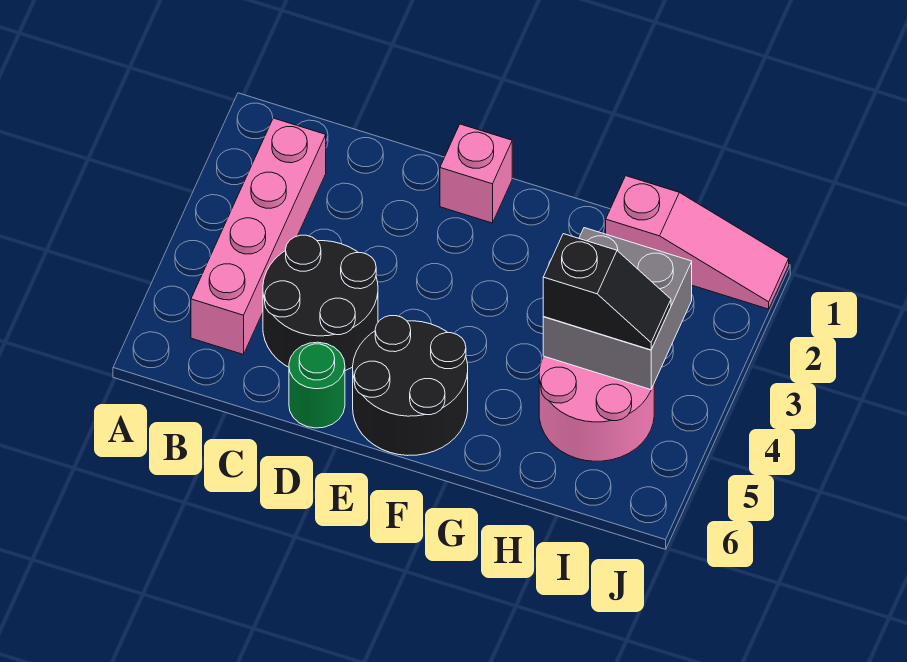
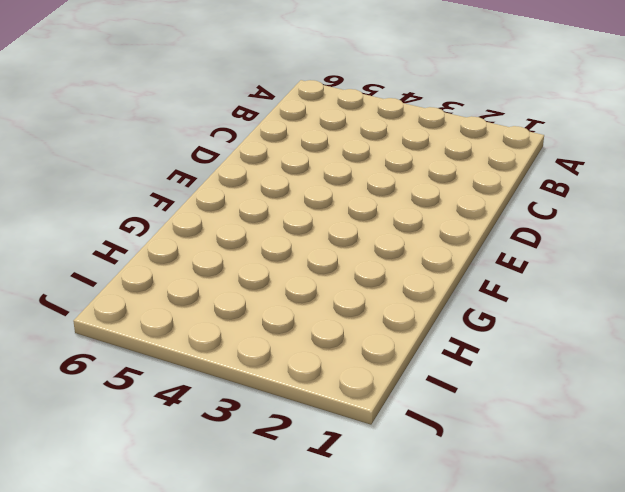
none -> pink 1x4 brick [191,118,326,354]
none -> black 2x2 round brick [263,235,378,371]

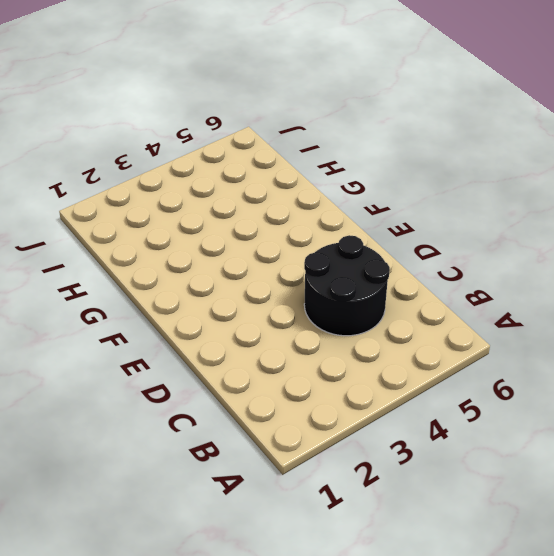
none -> pink 1x4 brick [191,118,326,354]
none -> green 1x1 round brick [289,342,345,428]

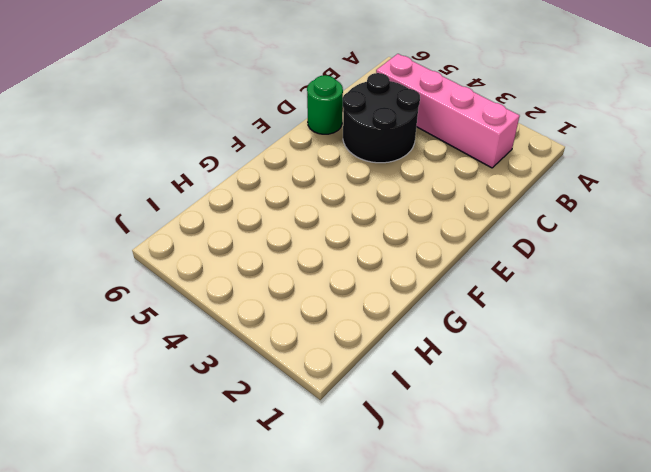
none -> pink 1x1 brick [440,124,512,223]
none -> black 2x2 round brick [353,316,468,456]

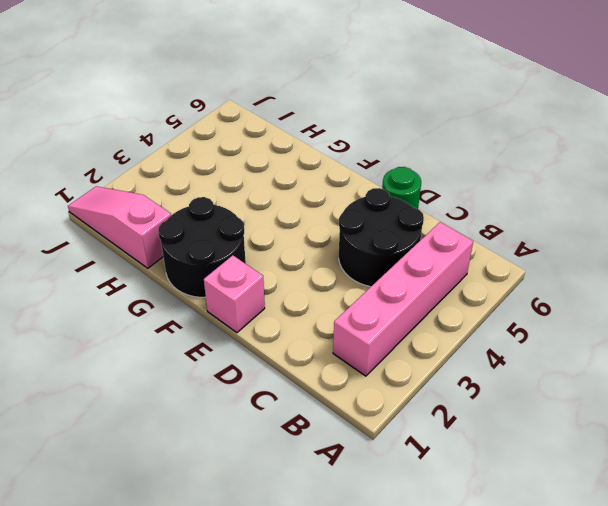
black 2x2 round brick [158,197,246,297] -> black 2x2 round brick moved to [353,316,468,456]
none -> pink 2x2 round brick [539,356,654,461]
none -> grey 2x2 brick [543,228,692,390]

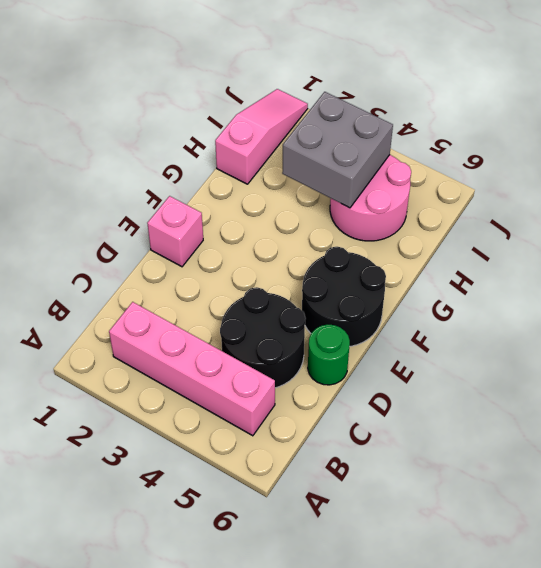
none -> black 1x2 slope [543,234,671,350]

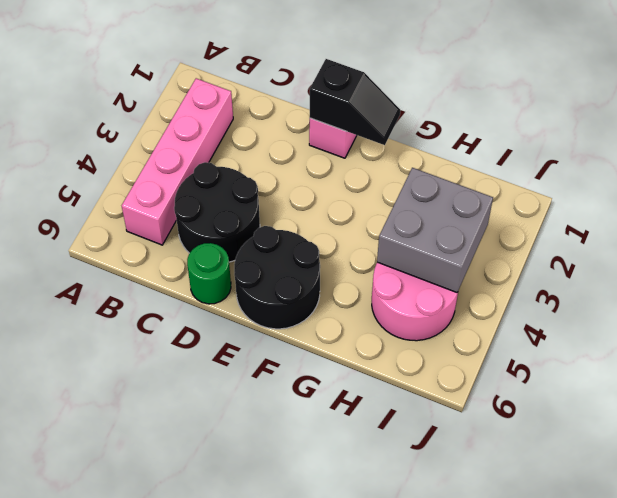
black 1x2 slope [310,59,400,145] -> black 1x2 slope moved to [543,234,671,350]
none -> pink 1x3 slope [606,176,789,309]

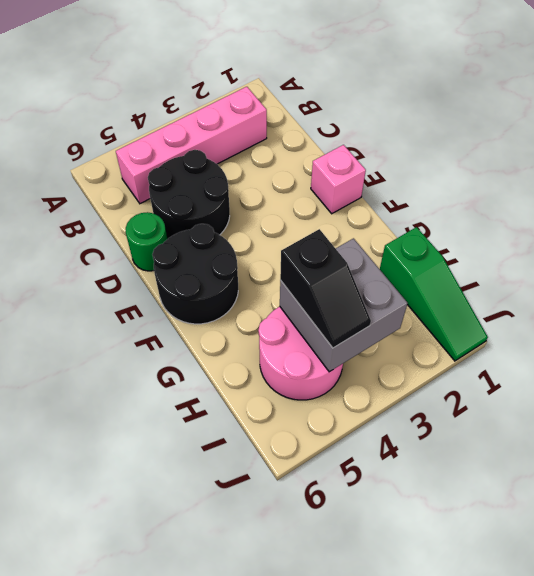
green 1x3 slope [380,227,488,361] -> pink 1x3 slope [606,176,789,309]

